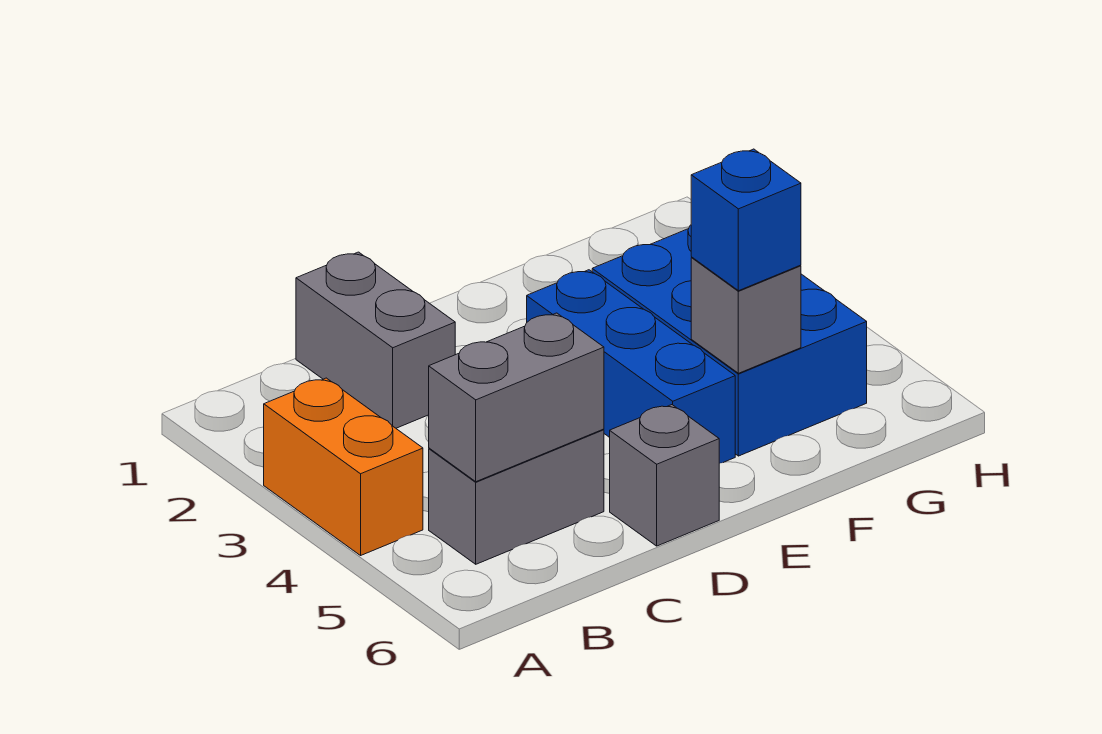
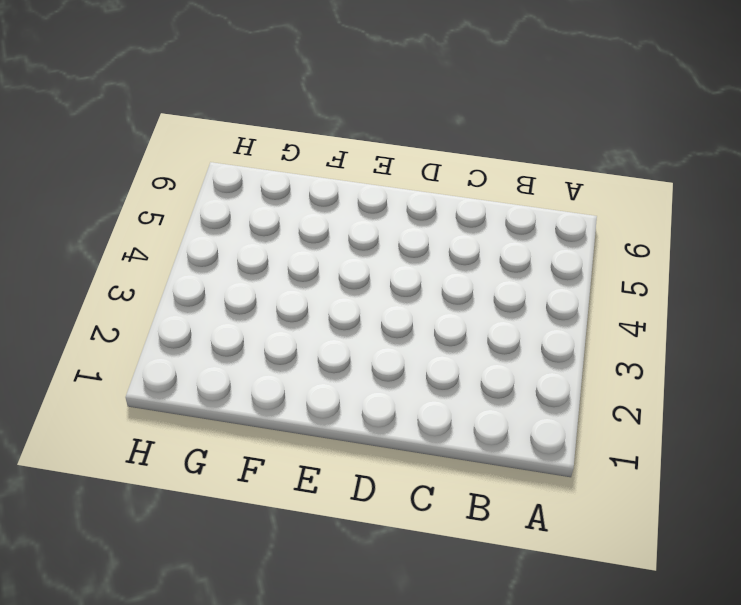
none -> orange 1x2 brick [264,378,423,555]
none -> grey 1x2 brick [429,429,604,564]

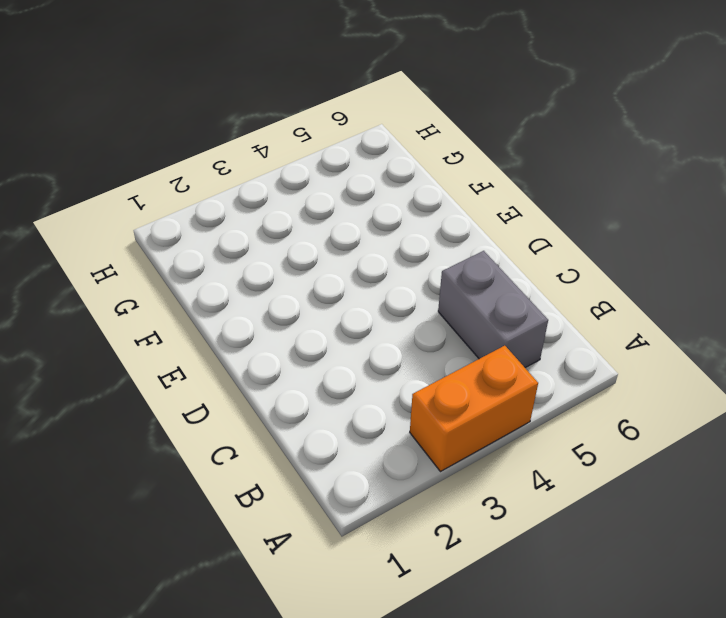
none -> grey 1x2 brick [296,252,455,428]
none -> grey 1x1 brick [610,405,719,546]

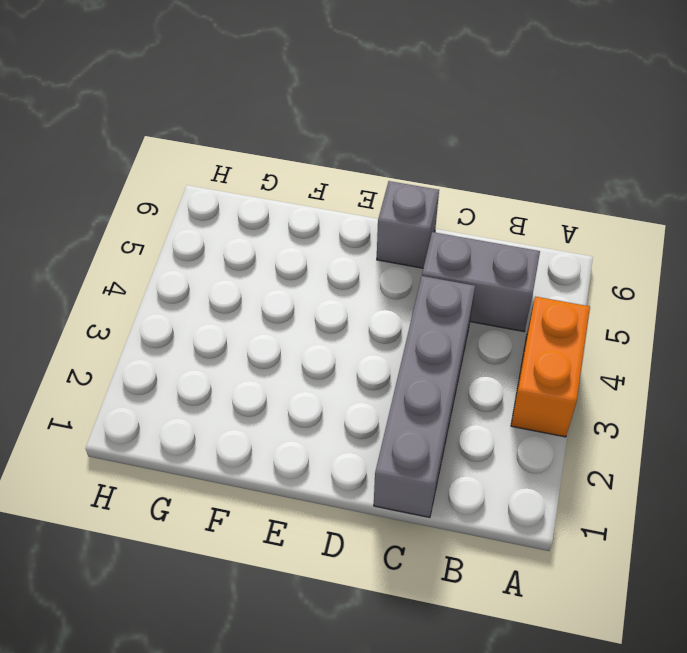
grey 1x4 brick [374,276,475,517] -> grey 1x2 brick [296,252,455,428]
none -> blue 1x3 brick [527,270,735,463]
none -> blue 2x3 brick [592,225,867,456]

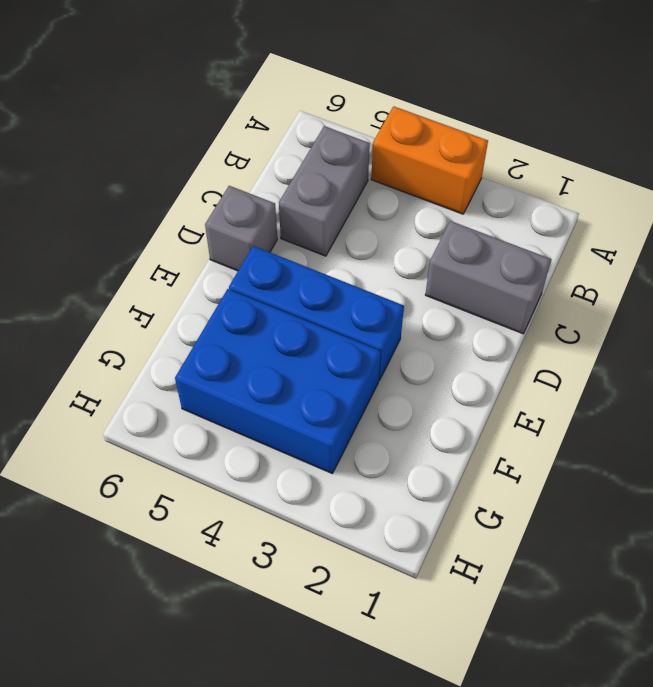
none -> grey 1x2 brick [429,313,604,482]
none -> grey 1x1 brick [691,258,801,373]

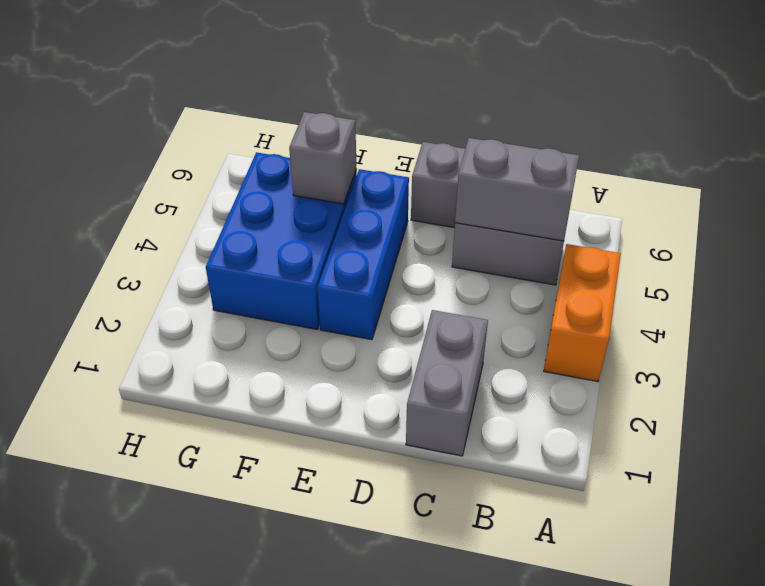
none -> blue 1x1 brick [691,149,801,291]

